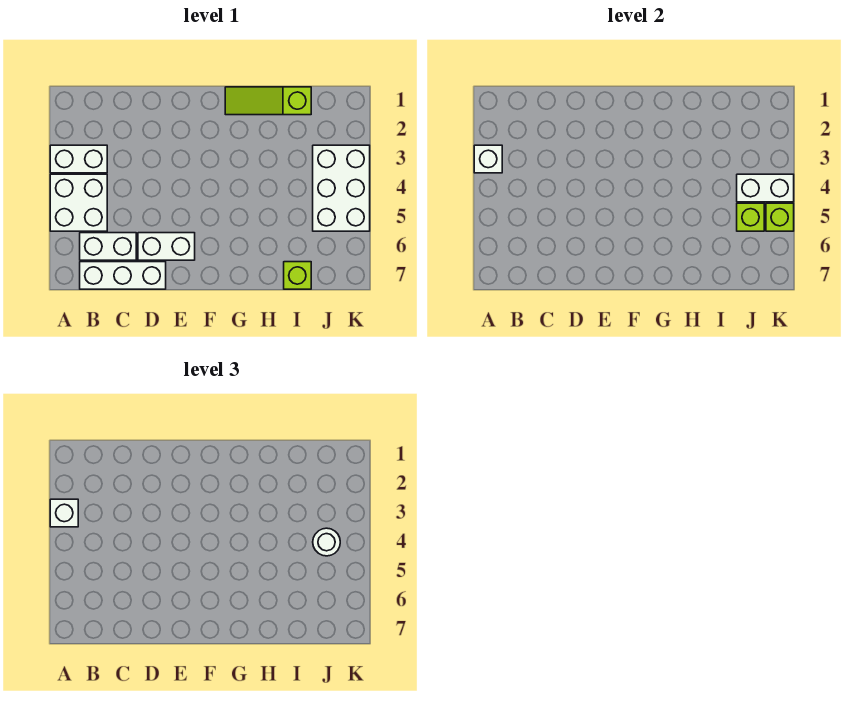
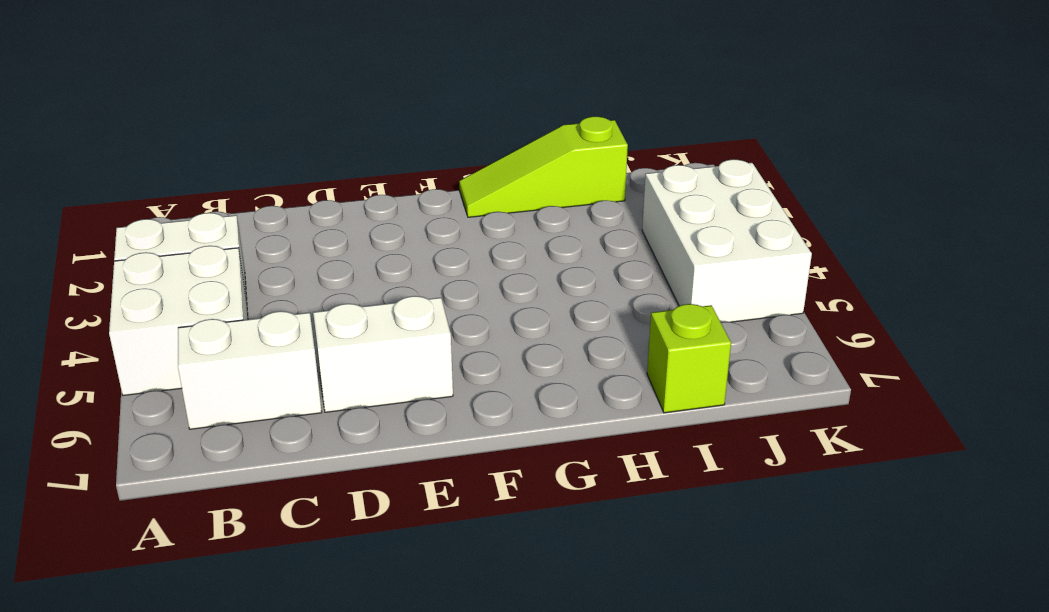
none -> white 1x3 brick [80,262,166,289]
none -> white 1x1 brick [474,145,502,173]
none -> white 1x2 brick [737,174,794,202]

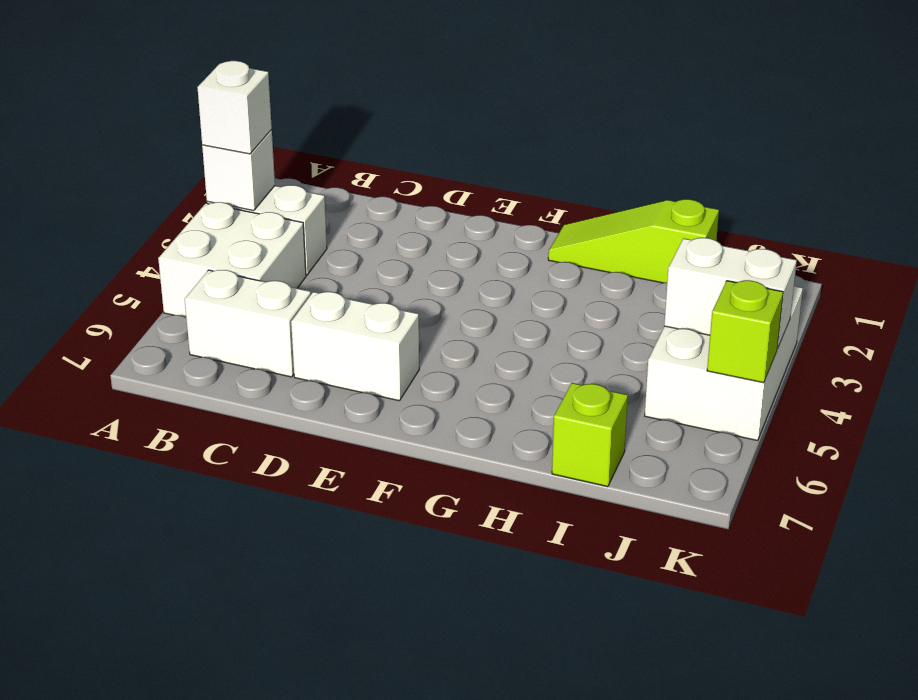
none -> white 1x3 brick [80,262,166,289]
none -> lime 1x1 brick [737,203,764,231]
none -> white 1x1 round brick [313,528,340,556]

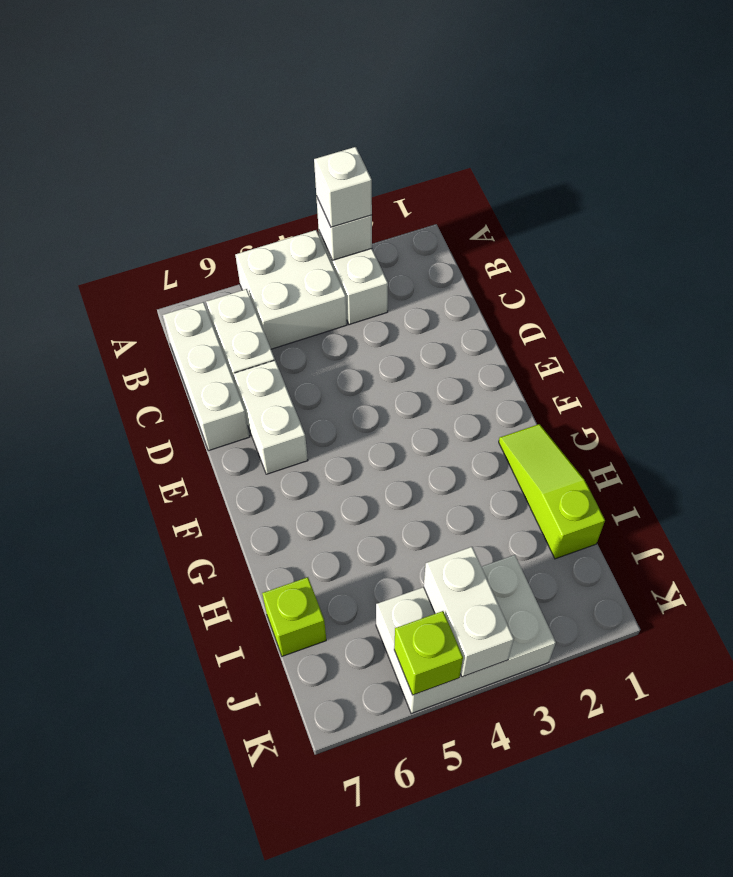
none -> lime 1x1 brick [737,203,764,231]
none -> white 1x1 round brick [313,528,340,556]

